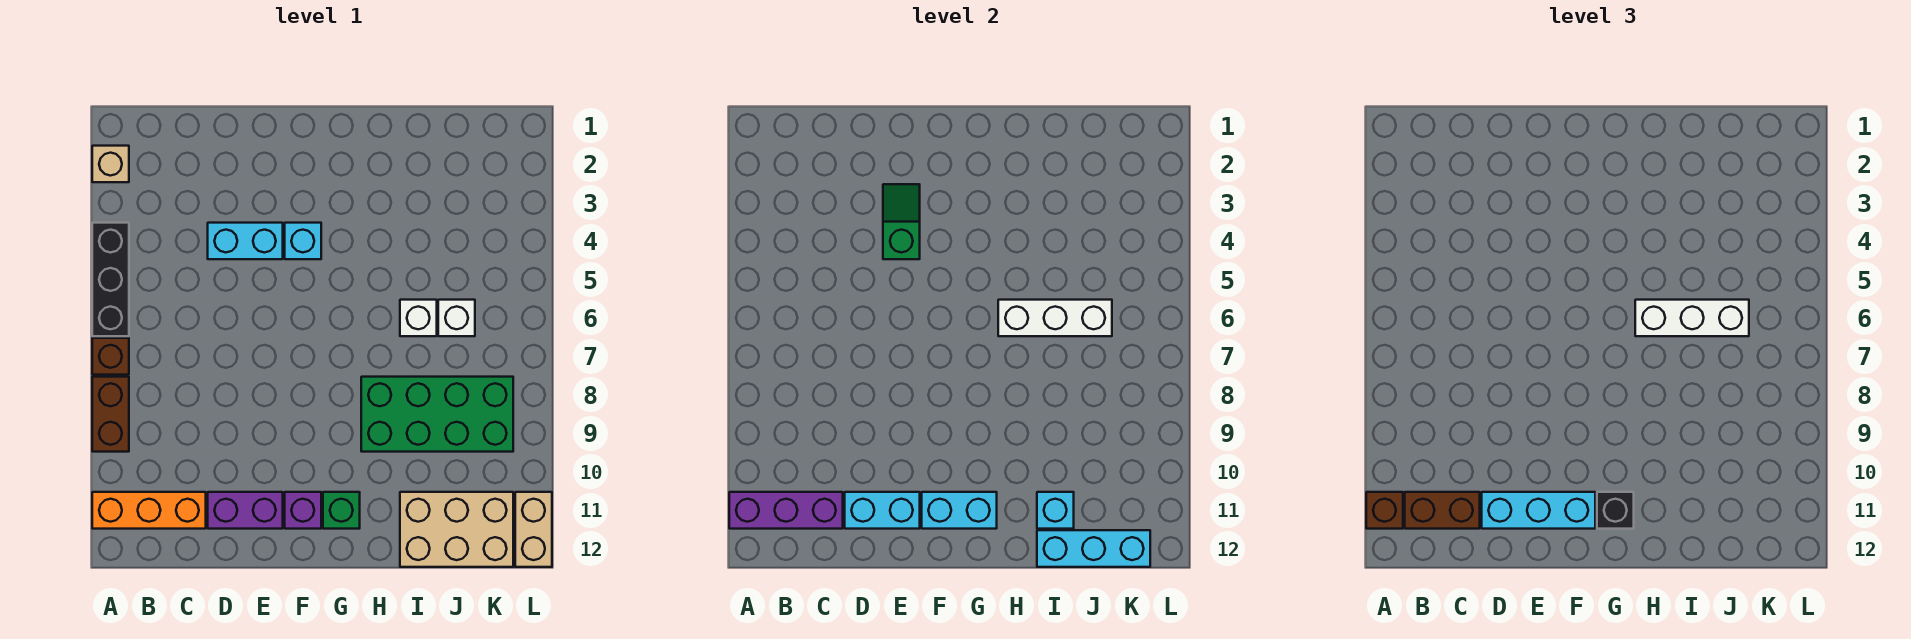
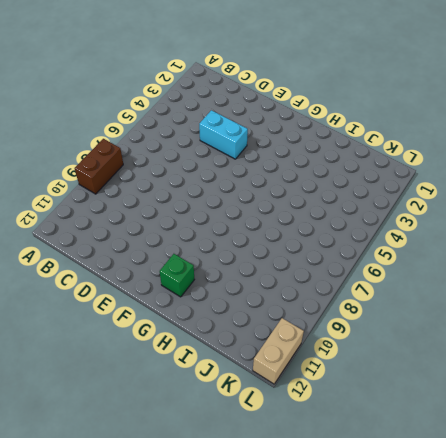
none -> tan 1x1 brick [92,146,129,182]
none -> black 1x3 brick [92,223,129,336]
none -> brown 1x1 brick [92,338,129,375]

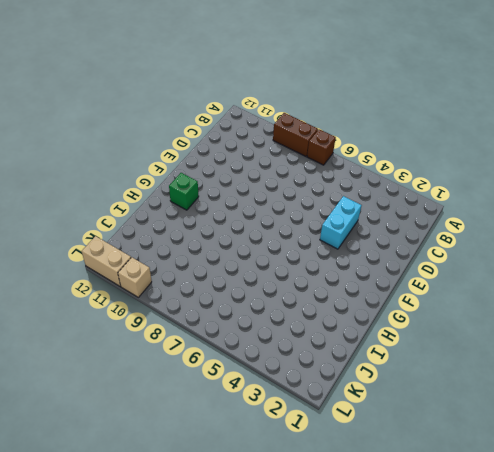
tan 1x1 brick [118,257,152,297] -> tan 1x1 brick moved to [92,146,129,182]
none -> black 1x3 brick [92,223,129,336]
none -> orange 1x3 brick [92,492,206,529]
none -> purple 1x2 brick [208,492,283,529]

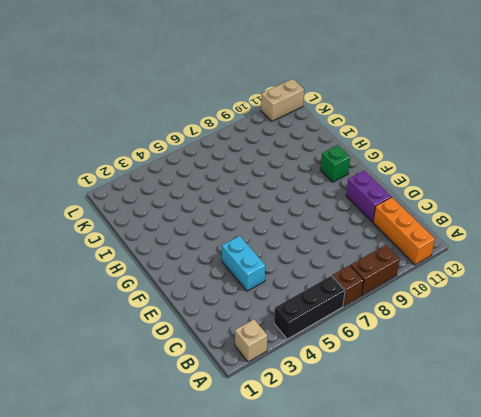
none -> cyan 1x1 brick [285,223,321,259]
none -> purple 1x1 brick [285,492,321,529]
none -> green 2x4 brick [361,377,513,452]

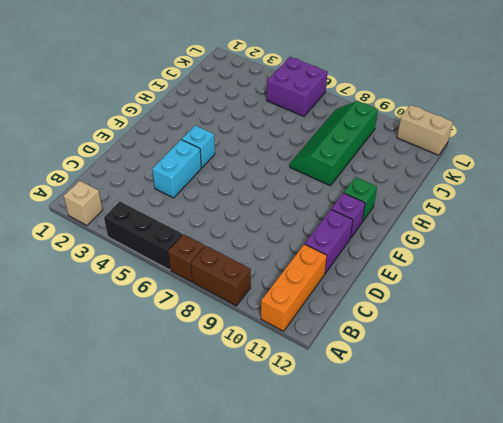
green 2x4 slope [290,101,378,186] -> green 2x4 brick [361,377,513,452]
purple 2x2 brick [267,57,328,116] -> none
none -> white 1x1 brick [400,300,437,336]
none -> tan 2x3 brick [400,492,513,567]
none -> white 1x1 brick [438,300,475,336]

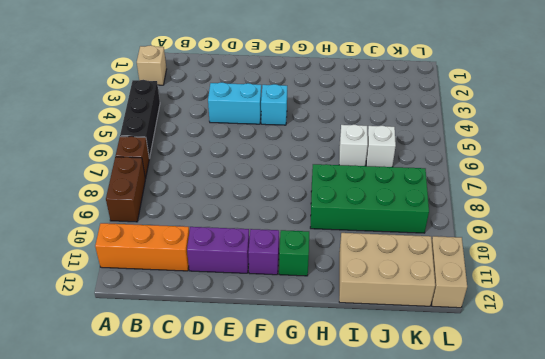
none -> purple 1x3 brick [729,492,843,529]
none -> cyan 1x2 brick [845,492,920,529]
none -> green 1x2 slope [883,184,920,259]

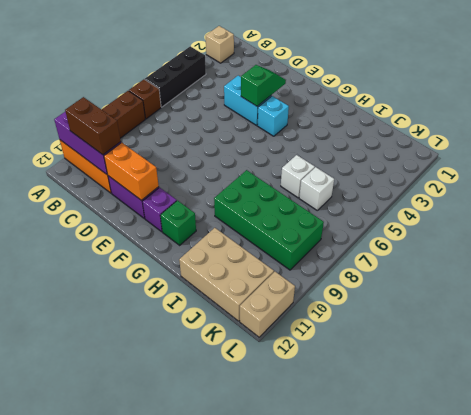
orange 1x2 brick [104,143,159,200] -> cyan 1x2 brick [845,492,920,529]
none -> cyan 1x2 brick [922,492,997,529]
none -> white 1x3 brick [998,300,1112,336]
none -> cyan 1x1 brick [1037,492,1074,529]

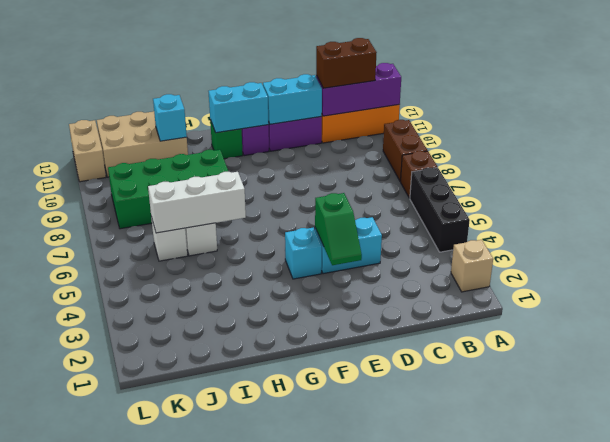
none -> cyan 1x3 brick [1037,530,1150,567]
none -> brown 1x1 brick [1366,492,1403,529]
none -> cyan 1x3 brick [1482,492,1595,529]

